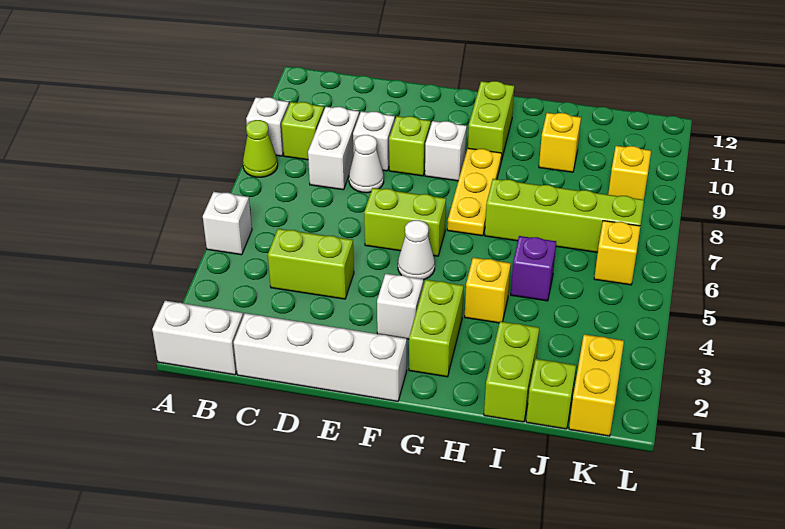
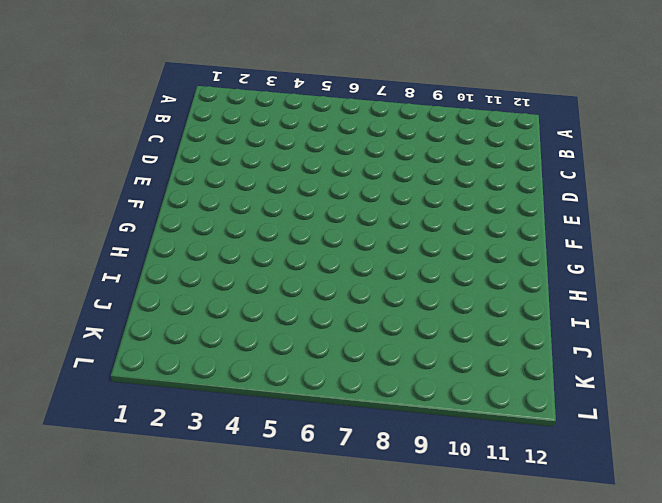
none -> white 1x2 brick [152,301,243,375]
none -> white 1x1 brick [203,192,252,255]
none -> lime 1x1 cone [243,120,278,177]

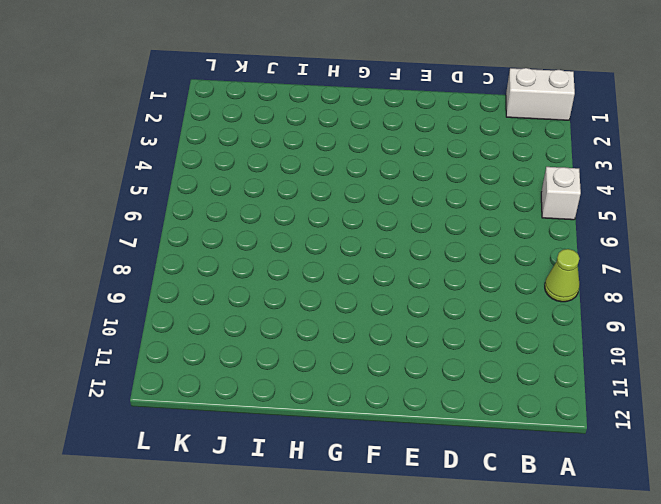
none -> white 1x1 brick [246,97,289,156]
none -> lime 1x1 brick [282,102,324,160]
none -> white 1x4 brick [234,313,407,401]

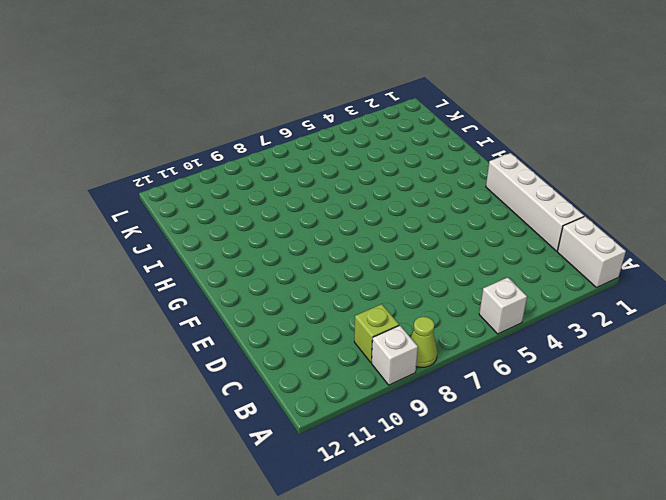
none -> lime 1x2 brick [268,229,354,299]
none -> white 1x2 brick [308,107,360,190]
none -> white 1x1 cone [349,135,384,193]

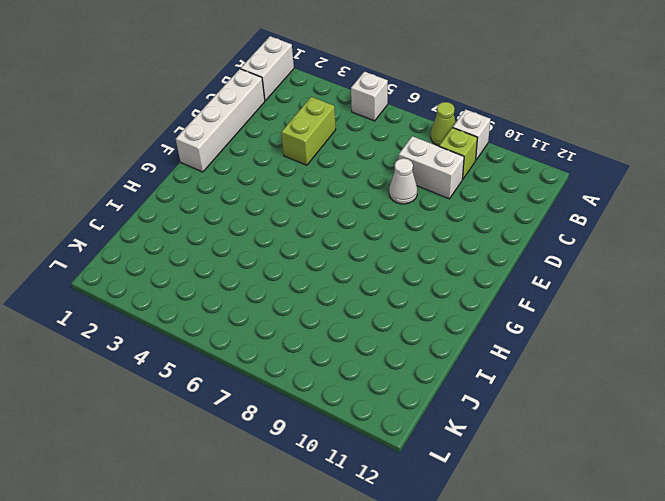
none -> white 1x1 brick [353,111,395,171]
none -> lime 1x2 brick [364,188,446,256]
none -> lime 1x1 brick [389,116,431,176]

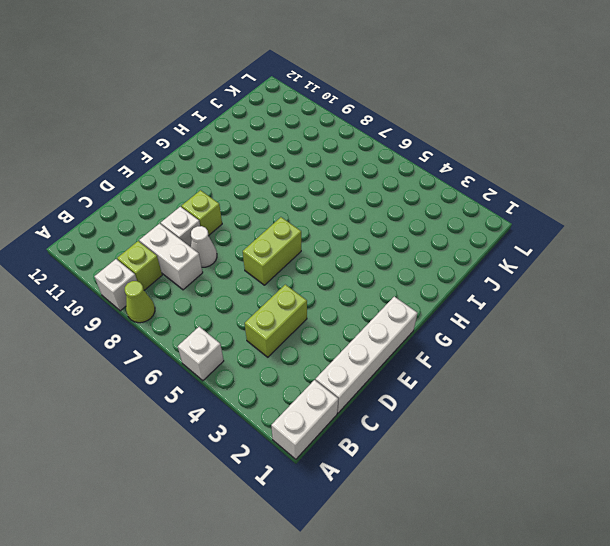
none -> white 1x1 brick [377,274,423,339]
none -> white 1x1 cone [398,220,435,280]
none -> white 1x1 brick [425,121,467,181]

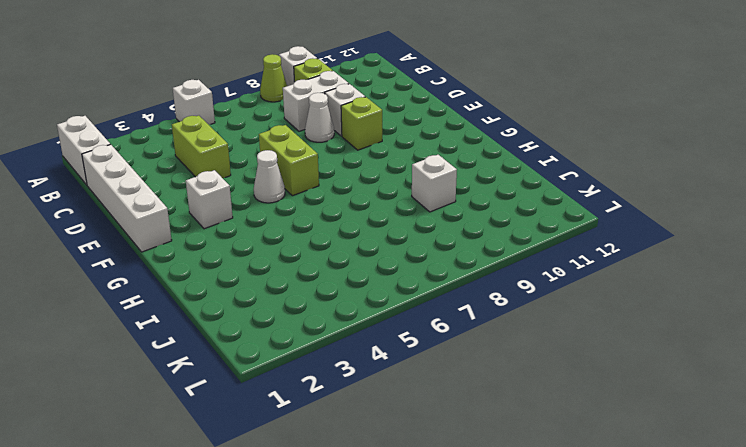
white 1x1 brick [412,155,457,212] -> white 1x1 brick moved to [425,121,467,181]
none -> lime 1x2 brick [409,280,464,377]
none -> yellow 1x3 plate [447,148,502,236]
none -> lime 1x2 brick [468,81,514,161]

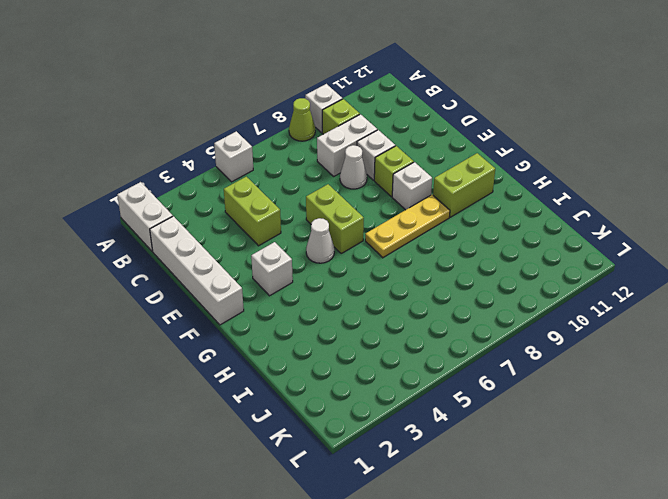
none -> lime 1x2 brick [409,280,464,377]
none -> yellow 1x1 brick [465,257,511,323]
none -> lime 1x4 brick [485,179,644,252]

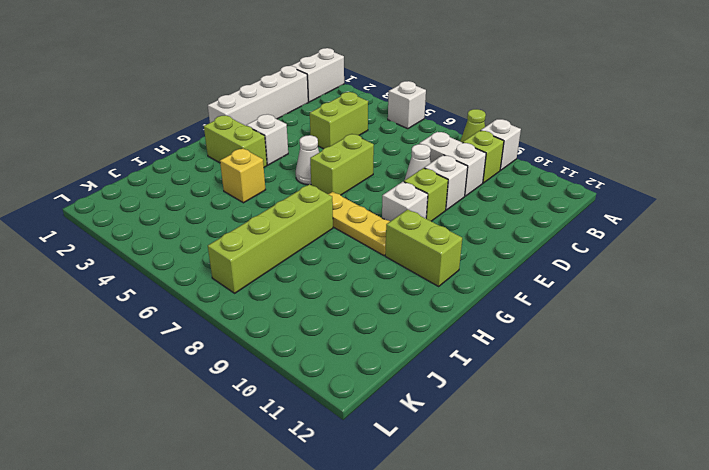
none -> lime 1x2 brick [484,321,539,422]
none -> purple 1x1 brick [511,236,556,301]
none -> yellow 1x1 brick [539,113,581,172]

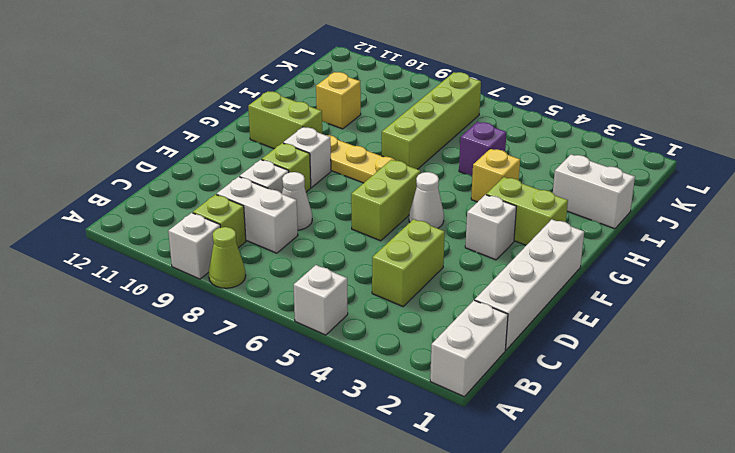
white 1x2 brick [553,154,635,229] -> lime 1x2 brick [484,321,539,422]
none -> lime 1x1 brick [526,359,576,429]
none -> yellow 1x2 brick [569,334,624,436]
none -> yellow 1x1 brick [594,221,640,285]

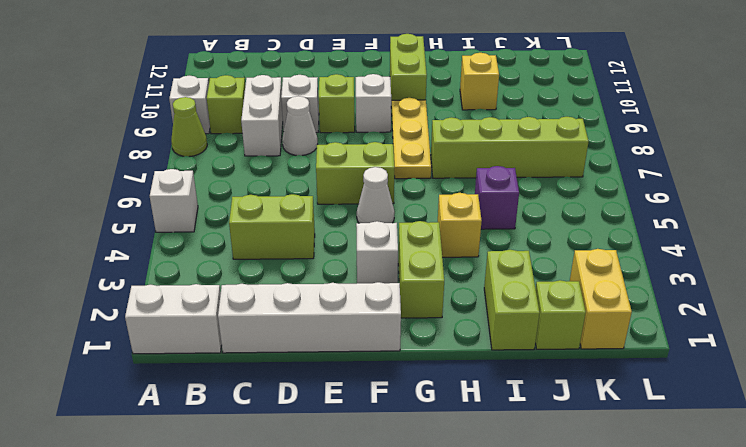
none -> yellow 1x1 brick [594,221,640,285]
none -> yellow 1x1 brick [608,146,651,200]

